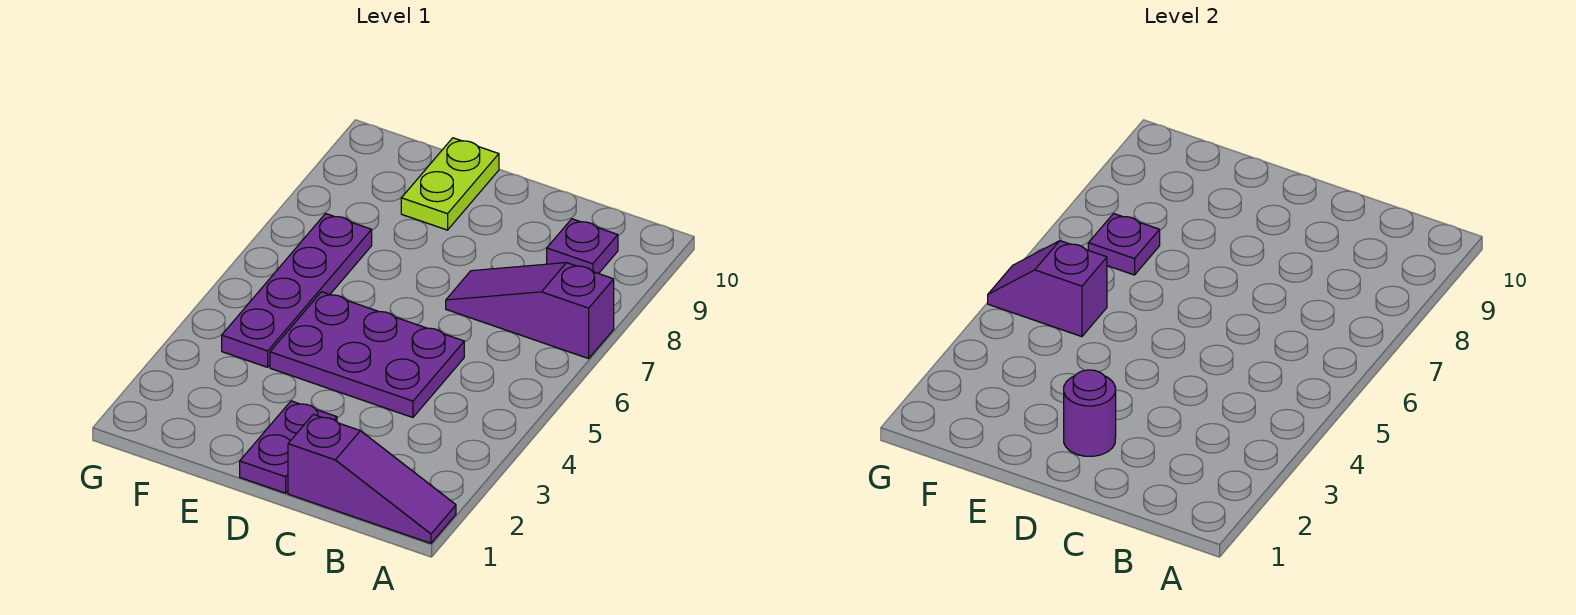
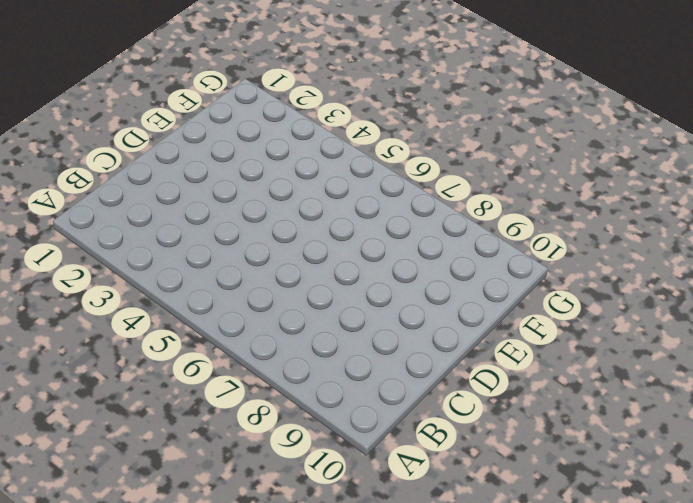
none -> purple 1x3 slope [288,414,456,543]
none -> purple 1x3 slope [446,263,614,359]

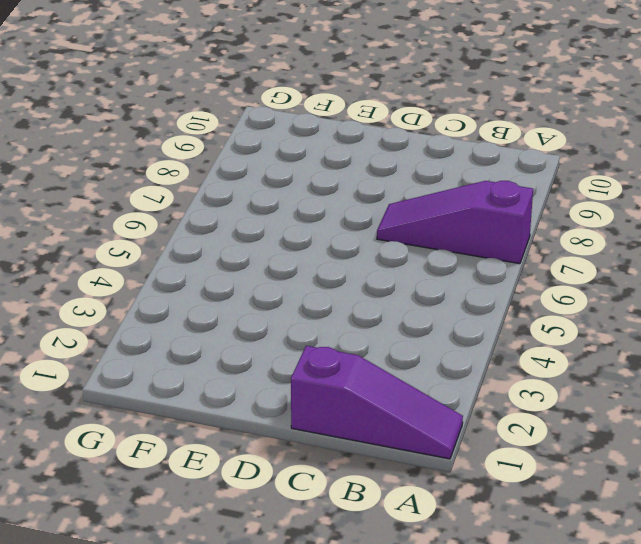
none -> purple 1x1 plate [547,219,618,274]
none -> purple 2x3 plate [270,292,464,417]

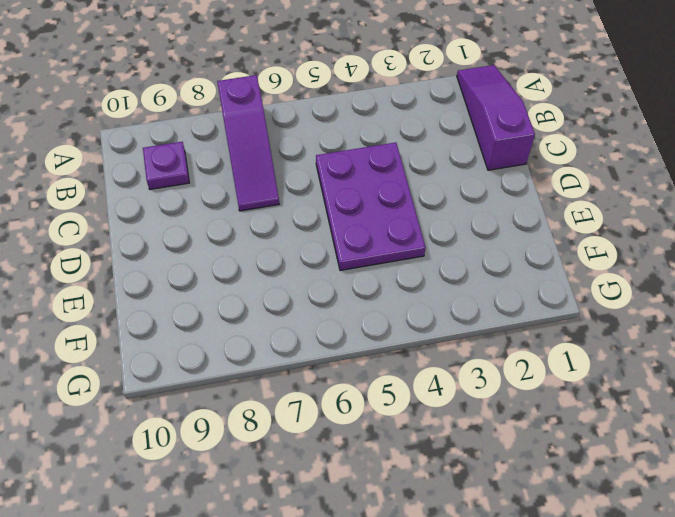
none -> purple 1x2 plate [240,401,337,493]
none -> lime 1x2 plate [401,138,499,230]

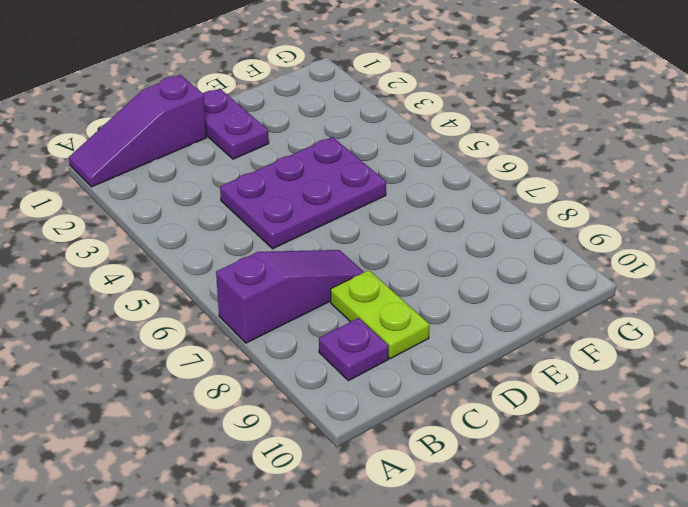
lime 1x2 plate [331,270,430,359] -> lime 1x2 plate moved to [401,138,499,230]
none -> purple 1x4 plate [222,214,372,367]
none -> purple 1x1 round brick [1064,370,1116,456]

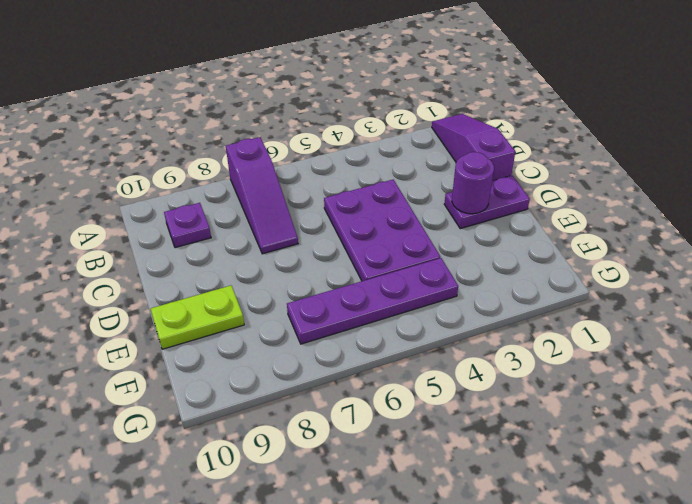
none -> purple 1x2 slope [988,241,1107,337]
none -> purple 1x1 plate [1088,214,1160,275]

